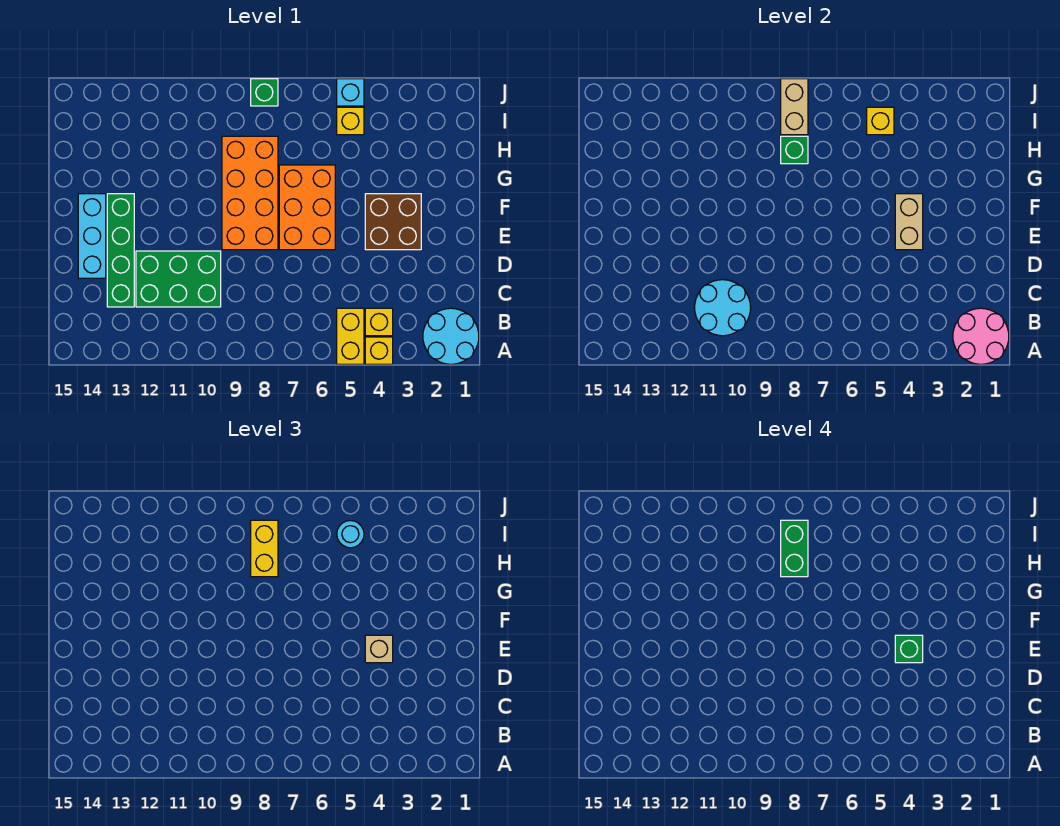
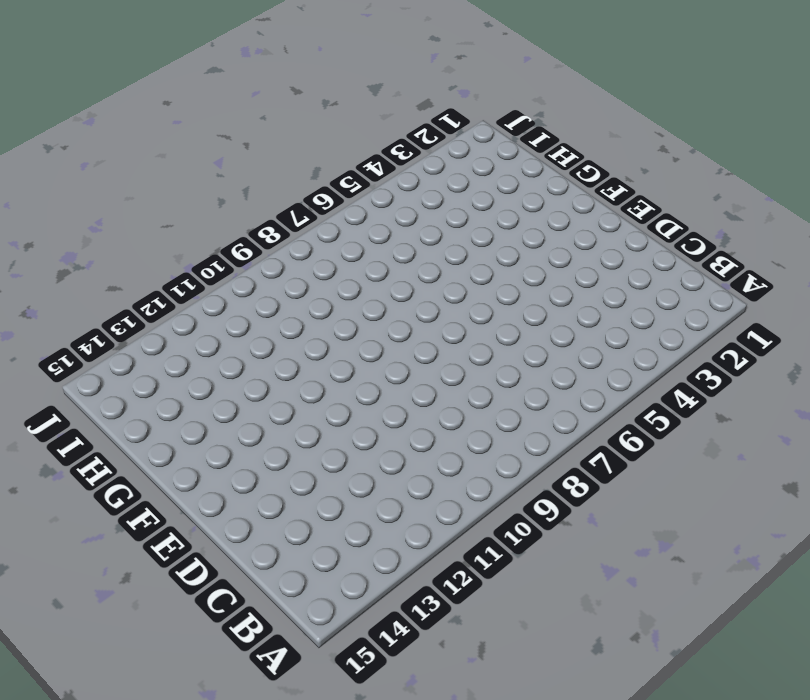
none -> cyan 2x2 round brick [423,308,479,364]
none -> yellow 1x1 brick [365,337,393,364]
none -> yellow 1x2 brick [337,308,364,364]

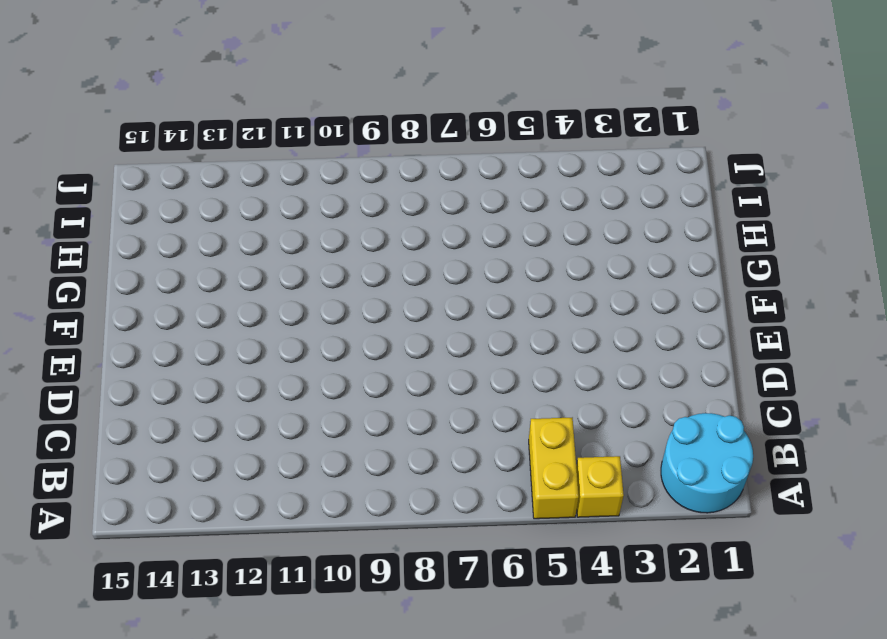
none -> yellow 1x1 brick [365,308,393,336]
none -> green 2x3 brick [136,251,221,307]
none -> green 1x4 brick [107,194,134,307]

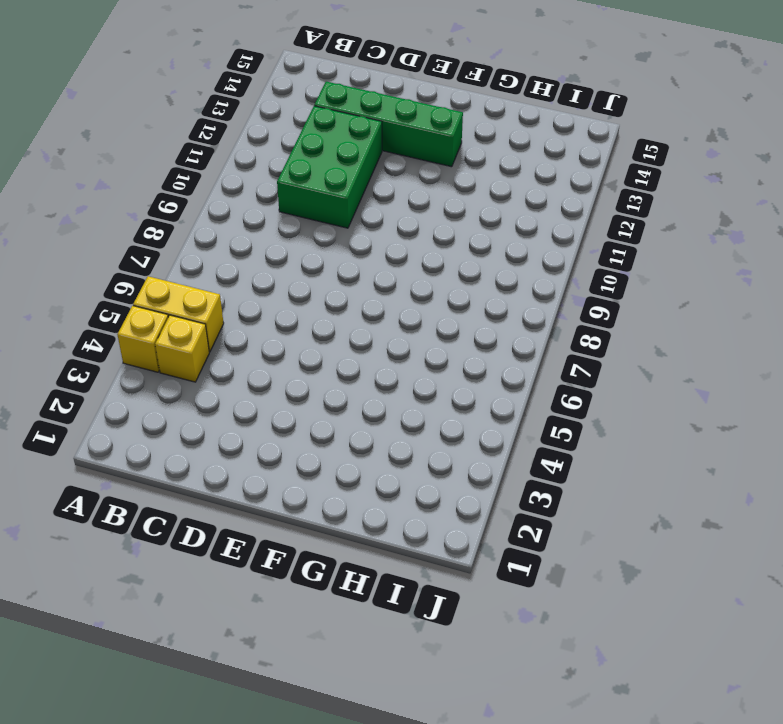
none -> cyan 2x2 round brick [423,308,479,364]
none -> cyan 1x3 brick [78,194,106,278]
none -> brown 2x2 brick [365,194,421,250]

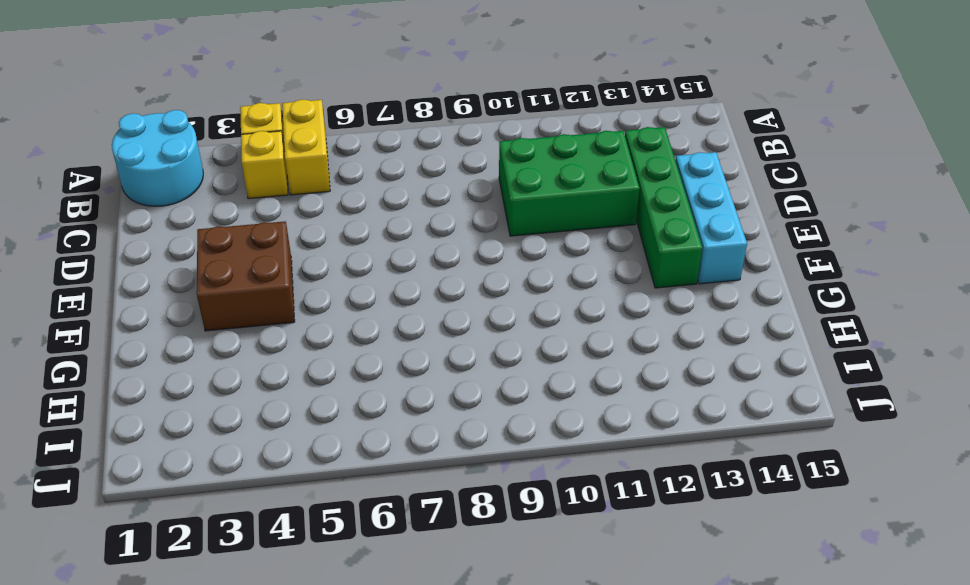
none -> orange 2x3 brick [279,165,335,250]
none -> orange 2x4 brick [222,136,278,250]
none -> yellow 1x1 brick [337,107,364,135]

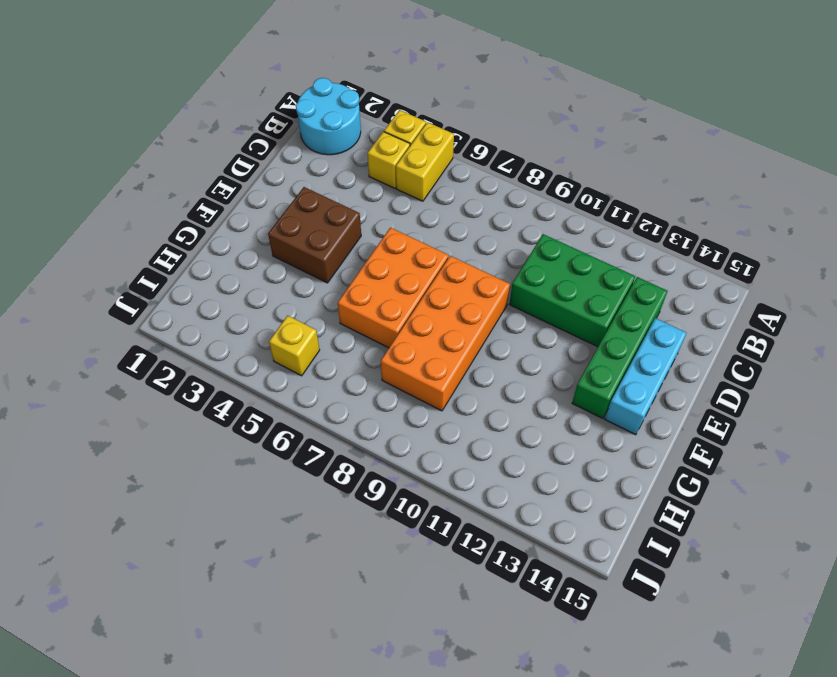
none -> cyan 1x1 brick [337,79,364,106]
none -> green 1x1 brick [251,79,278,106]
none -> pink 2x2 round brick [953,308,1009,364]

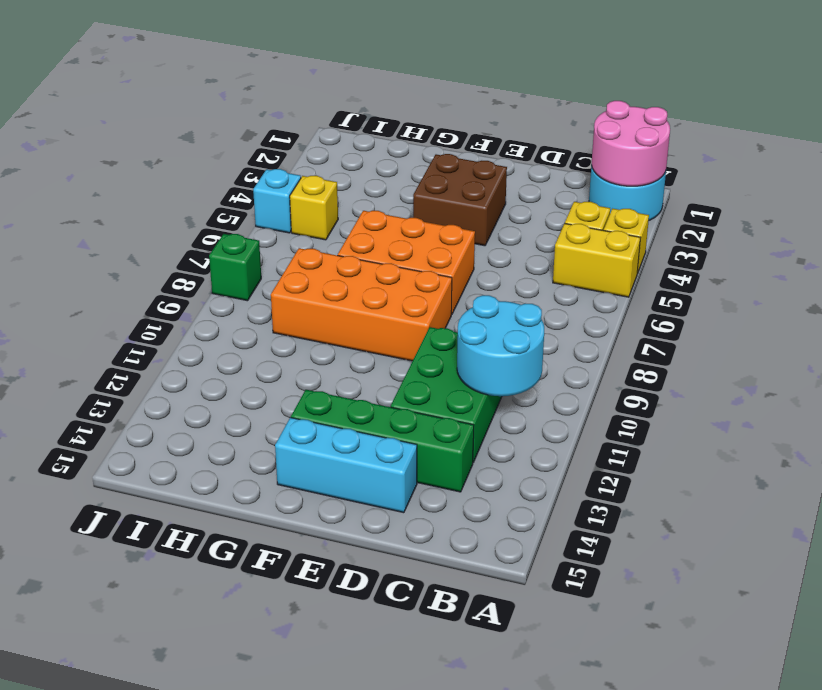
none -> tan 1x2 brick [895,194,923,250]
none -> green 1x1 brick [781,136,808,164]
none -> yellow 1x1 brick [867,107,894,135]

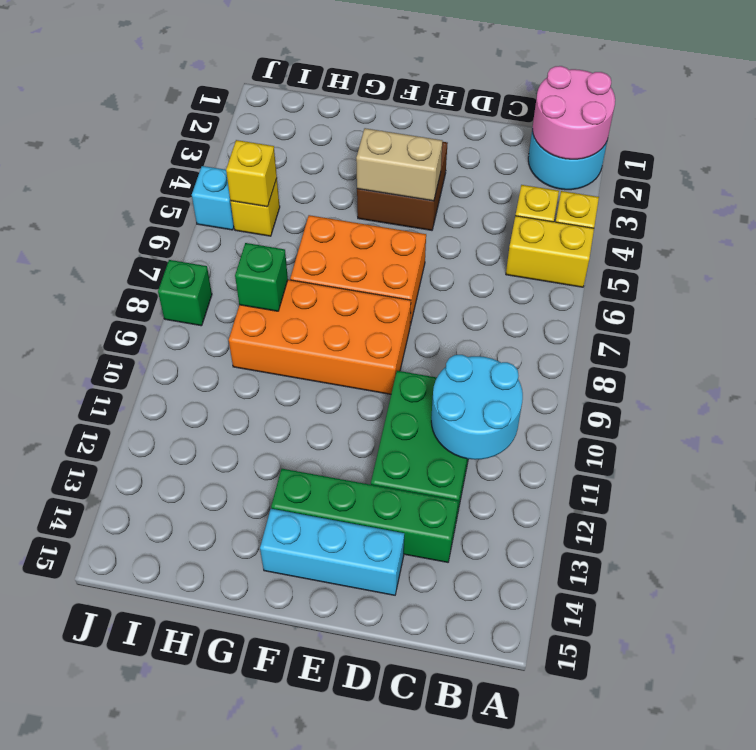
none -> tan 1x2 brick [781,79,808,135]
none -> tan 1x1 brick [365,635,393,663]
none -> yellow 1x2 brick [251,520,278,577]

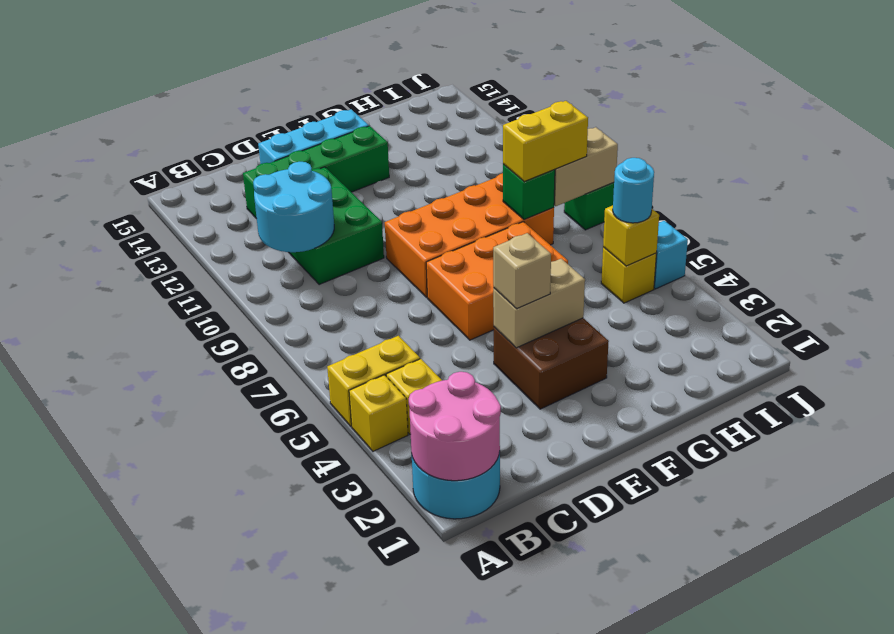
none -> green 1x1 brick [895,635,923,663]
none -> green 1x2 brick [781,520,808,577]

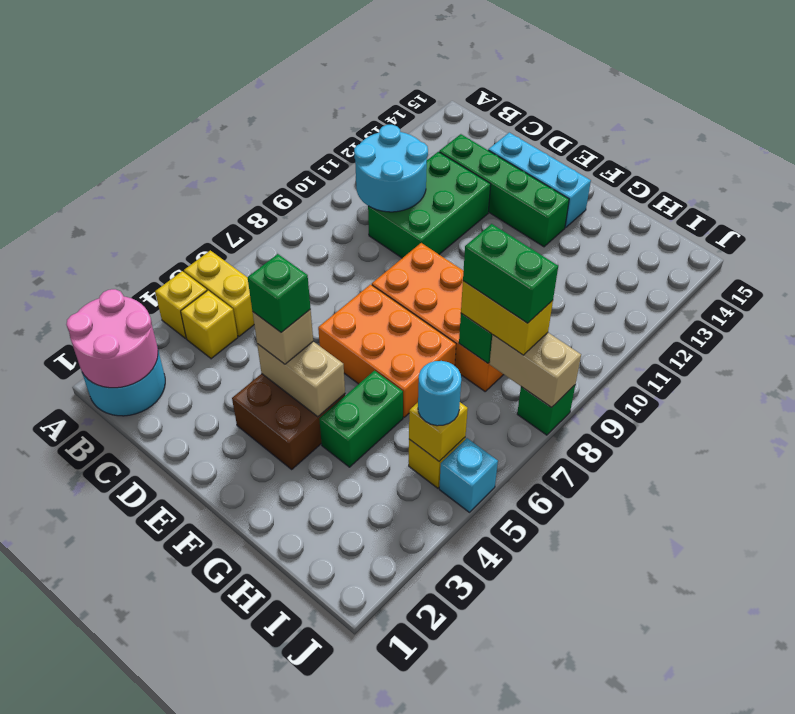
green 1x2 brick [319,371,403,467] -> none

